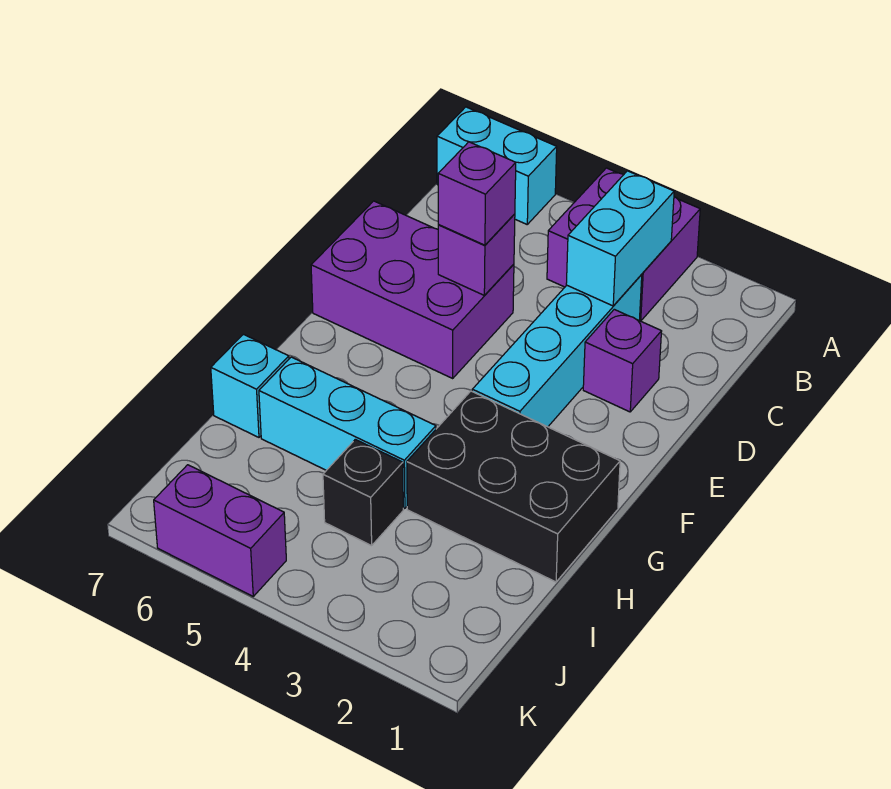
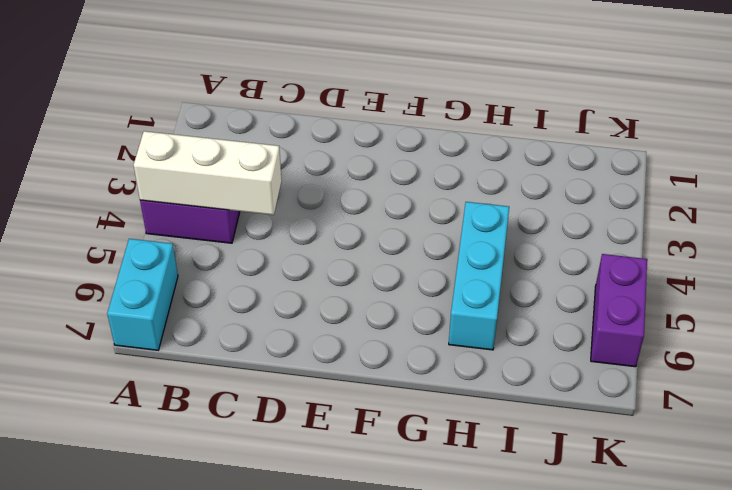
white 1x3 brick [134,131,282,215] -> none
none -> cyan 1x4 brick [472,274,642,427]
none -> purple 1x1 brick [583,309,662,412]
none -> purple 2x3 brick [311,201,514,378]

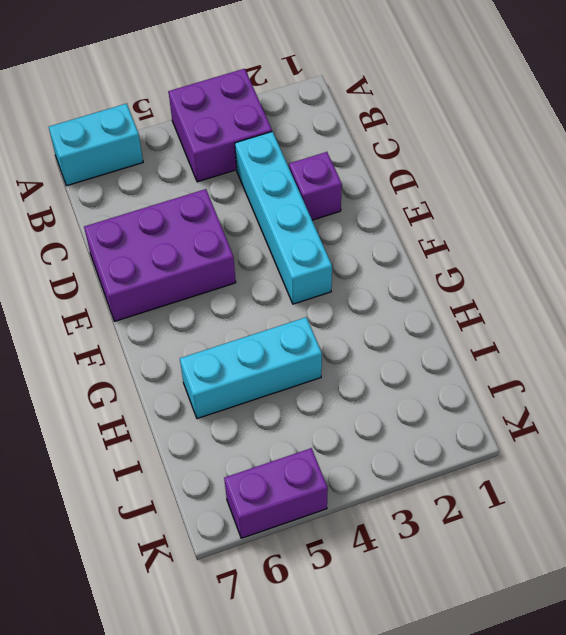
none -> black 2x3 brick [407,391,620,582]
none -> cyan 1x1 brick [211,334,289,437]
none -> black 1x1 brick [323,439,403,546]

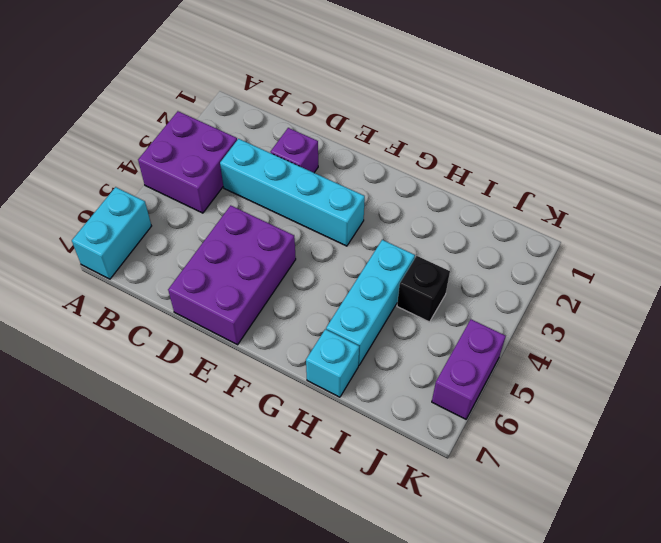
none -> black 2x3 brick [407,391,620,582]
none -> cyan 1x2 brick [566,171,674,306]
none -> purple 1x1 brick [438,214,515,295]

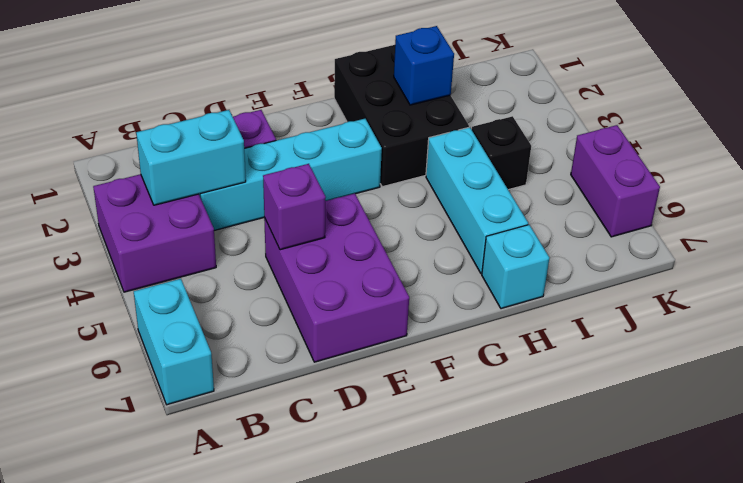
blue 1x1 brick [394,26,454,105] -> none
none -> purple 1x1 brick [438,142,516,245]

